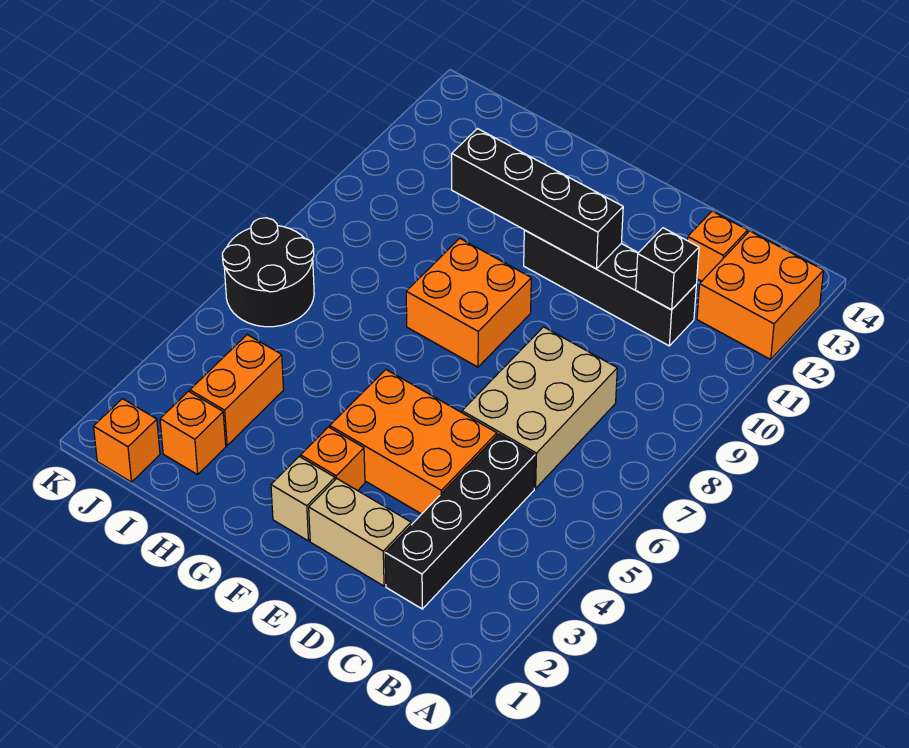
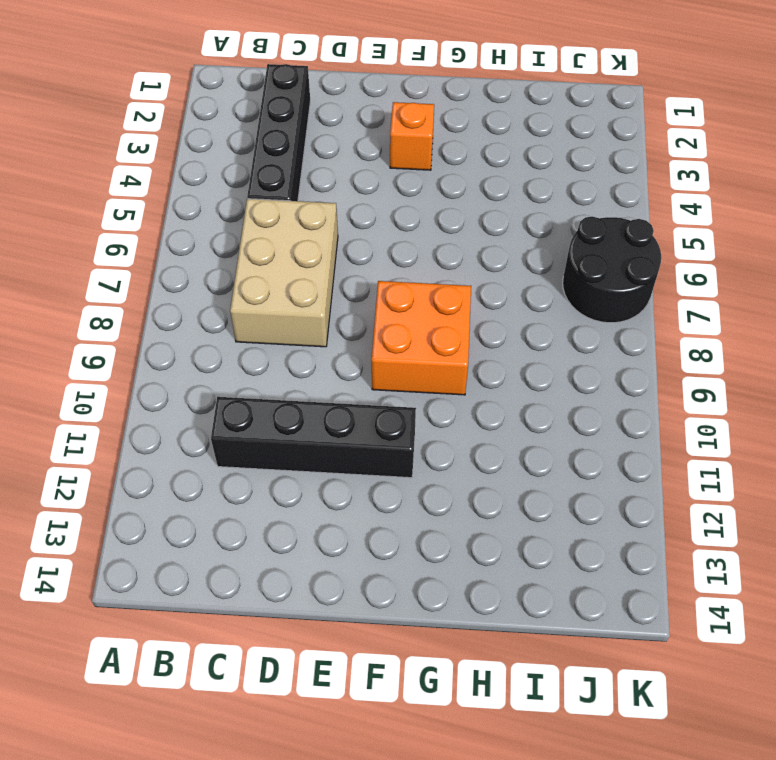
none -> orange 2x2 brick [697,231,824,359]
none -> orange 1x1 brick [687,211,748,281]
none -> tan 1x2 brick [309,479,411,586]

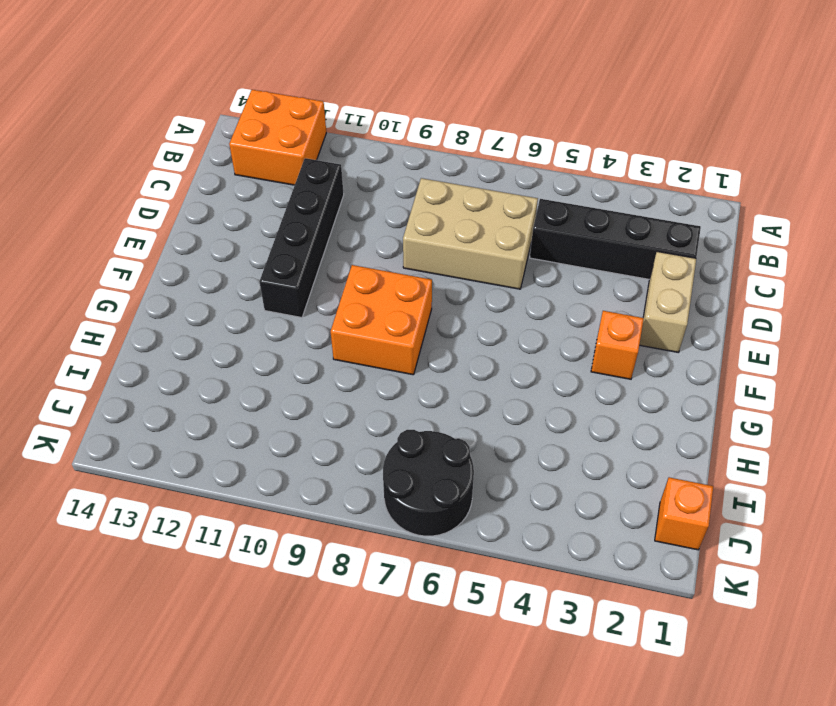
none -> orange 1x1 brick [687,211,748,281]
none -> orange 2x3 brick [330,370,497,514]
none -> tan 1x1 brick [271,456,335,541]

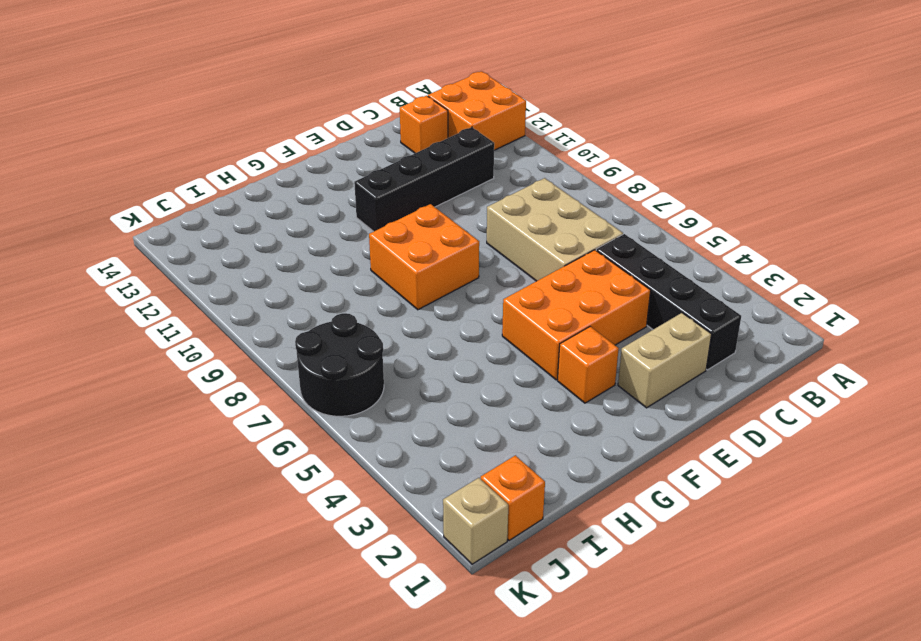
tan 1x1 brick [443,478,508,564] -> tan 1x1 brick moved to [271,456,335,541]
none -> orange 1x1 brick [160,391,226,475]
none -> orange 1x2 brick [190,335,284,445]
none -> black 1x1 brick [636,228,699,310]

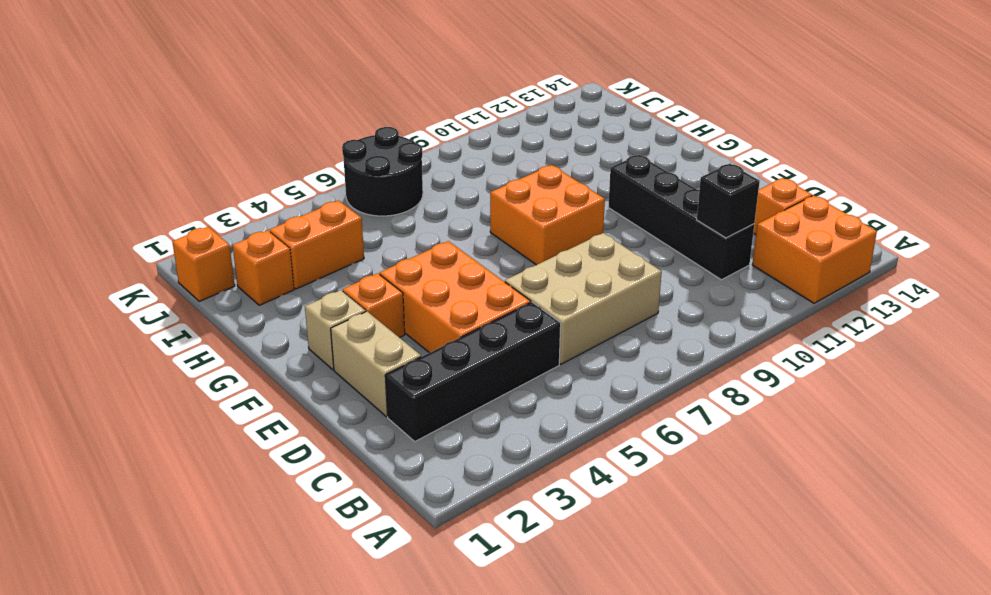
none -> black 1x4 brick [452,129,623,269]

